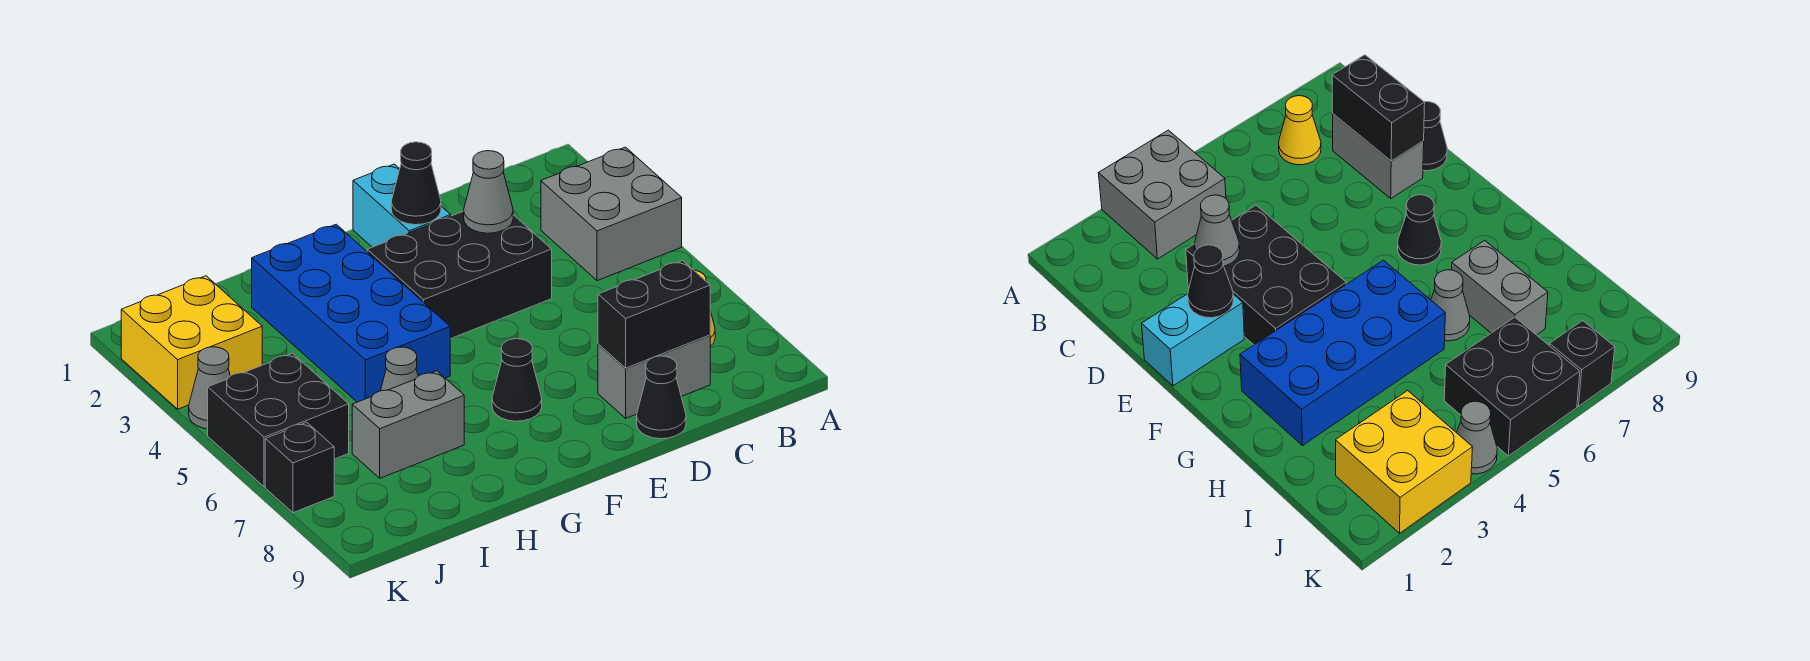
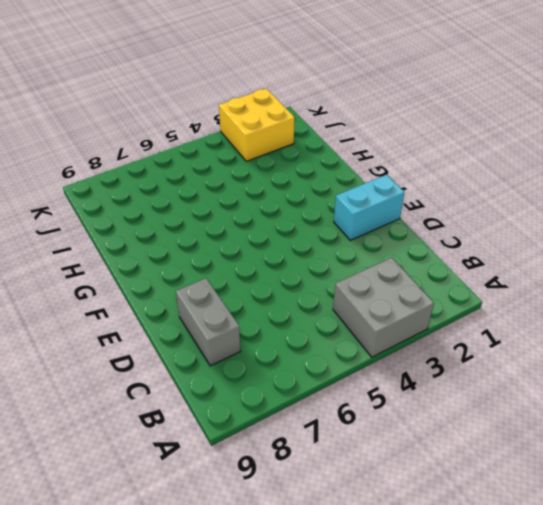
none -> yellow 1x1 cone [1279,96,1321,165]
none -> black 2x3 brick [367,211,552,339]
none -> black 1x1 cone [637,356,686,439]

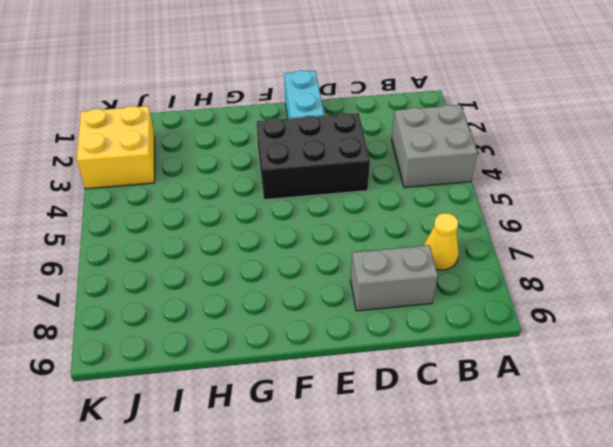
none -> black 1x1 cone [637,356,686,439]
none -> black 1x1 cone [492,339,542,421]
none -> blue 2x4 brick [252,224,450,402]

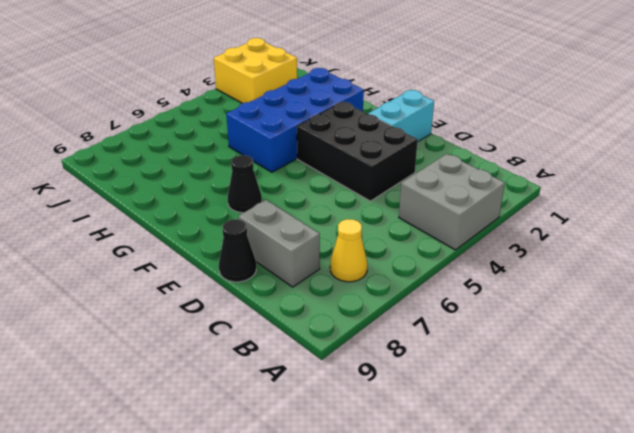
none -> grey 1x1 cone [381,347,418,391]
none -> grey 1x2 brick [352,371,464,478]
none -> black 2x2 brick [208,353,349,487]

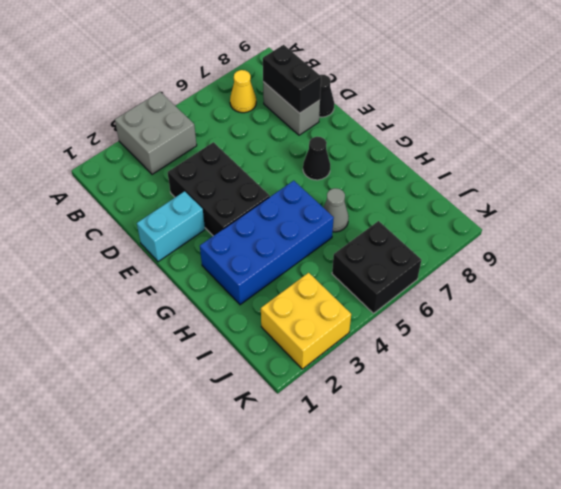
none -> grey 1x2 brick [352,371,464,478]
none -> grey 1x1 cone [189,347,230,429]
none -> black 1x1 brick [265,422,334,513]

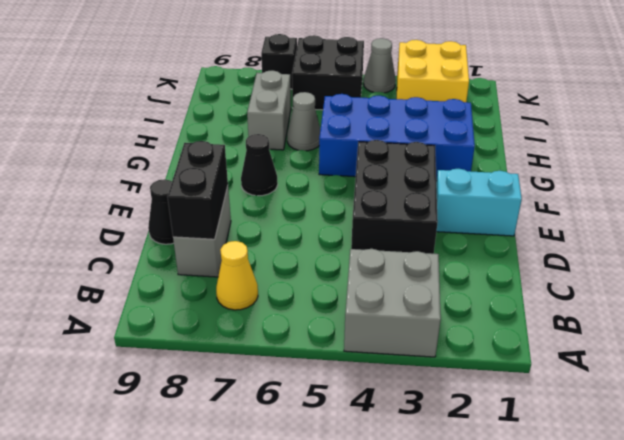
none -> grey 1x1 cone [464,151,513,233]
none -> black 1x1 cone [391,142,441,225]

